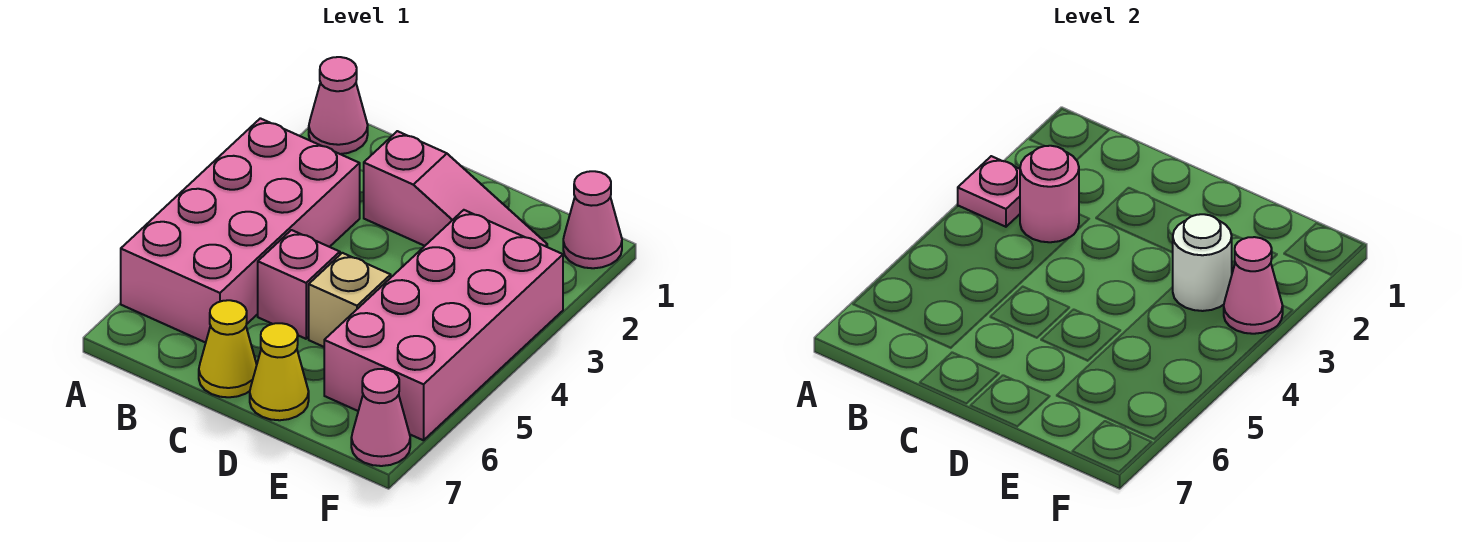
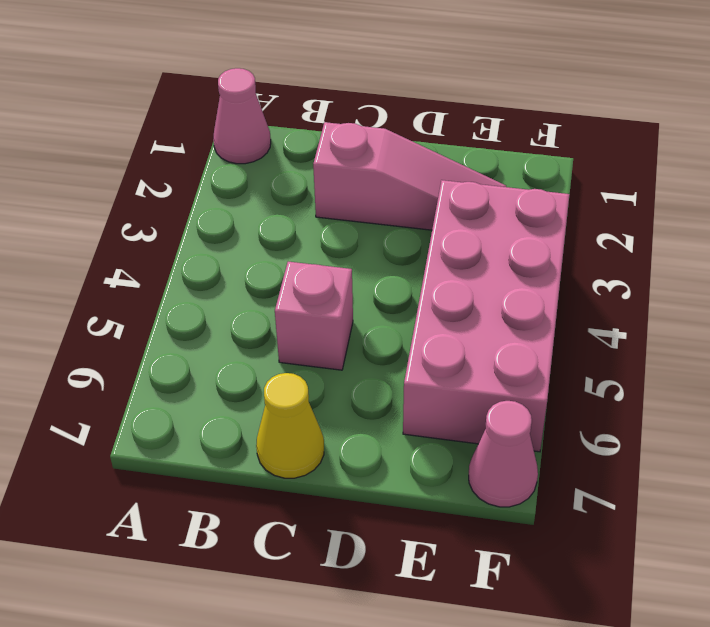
none -> pink 2x4 brick [121,118,360,343]
none -> tan 1x1 brick [309,253,391,347]
none -> yellow 1x1 cone [250,323,309,420]

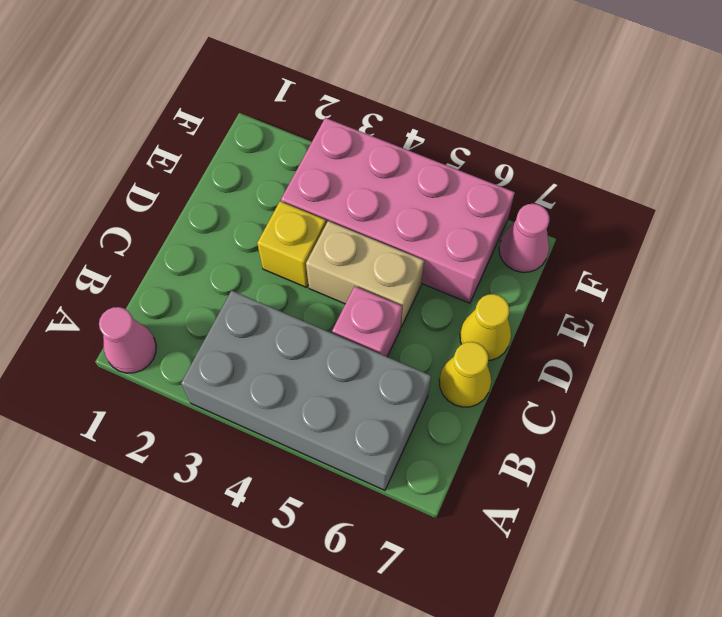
grey 2x4 brick [181,290,431,490] -> pink 2x4 brick [121,118,360,343]
yellow 1x1 brick [257,201,326,287] -> none
tan 1x2 brick [306,221,424,327] -> tan 1x1 brick [309,253,391,347]
none -> pink 1x3 slope [364,131,547,247]
none -> pink 1x1 cone [563,171,622,268]
none -> pink 1x1 plate [958,156,1020,227]

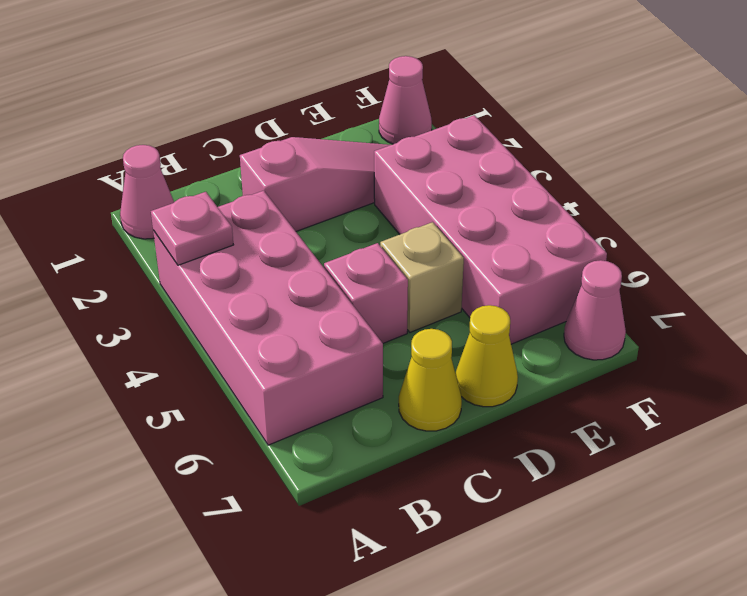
none -> pink 1x1 round brick [1020,146,1079,242]
none -> white 1x1 round brick [1172,214,1232,311]
none -> pink 1x1 cone [1224,237,1283,334]

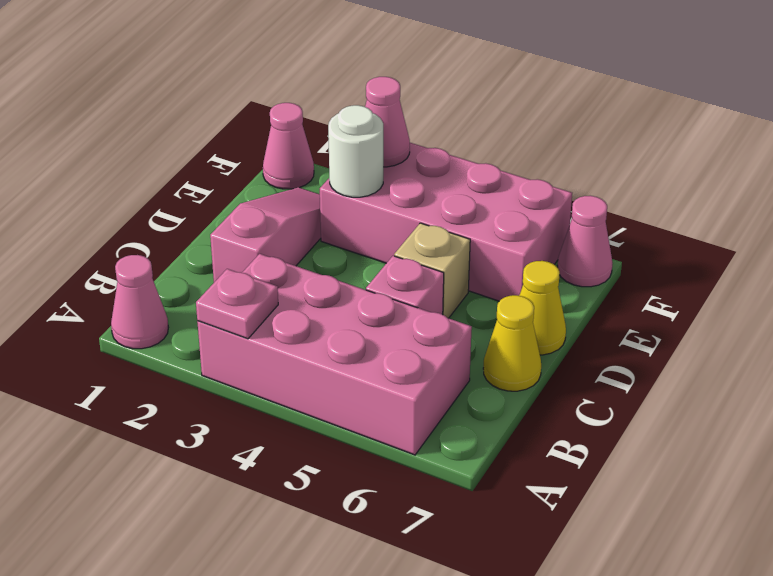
none -> pink 1x1 round brick [1020,146,1079,242]

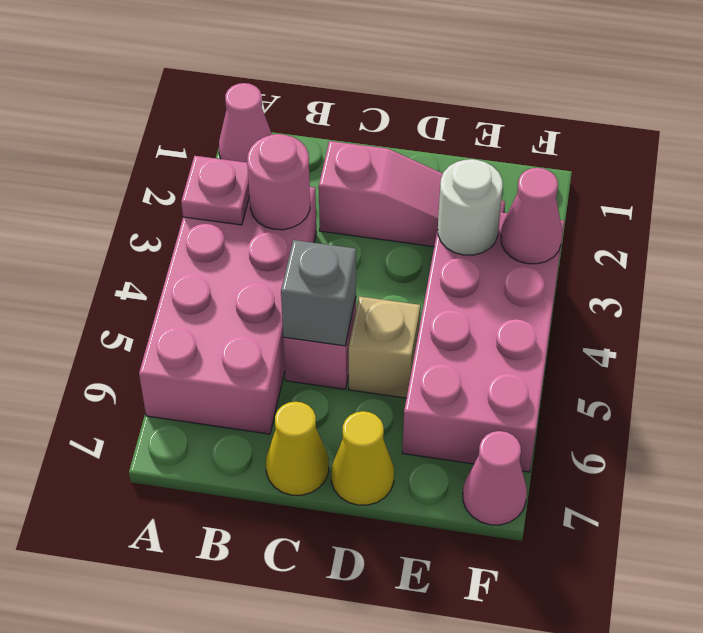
grey 1x1 brick [281,240,356,346] -> none
none -> pink 1x1 cone [563,171,622,268]

